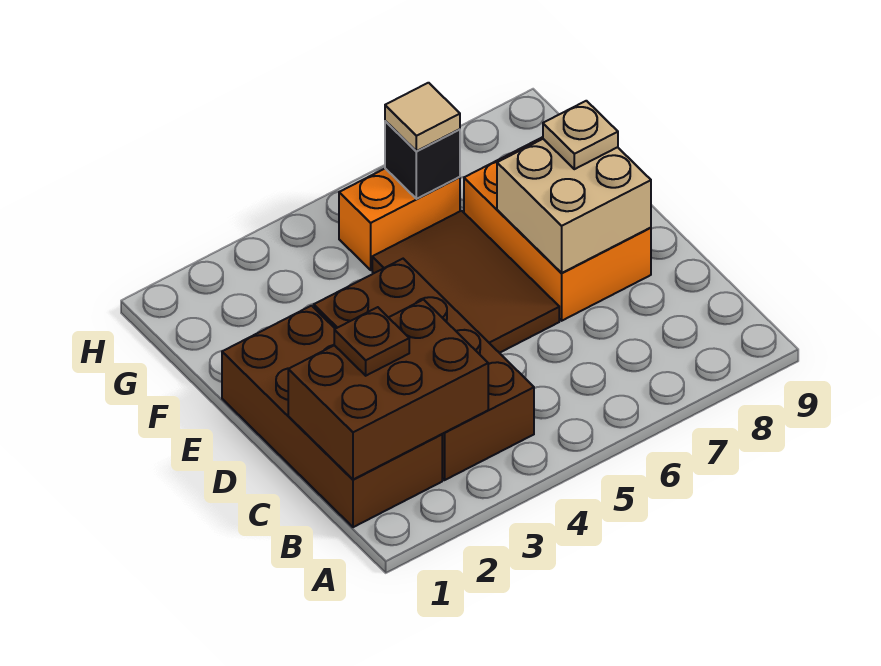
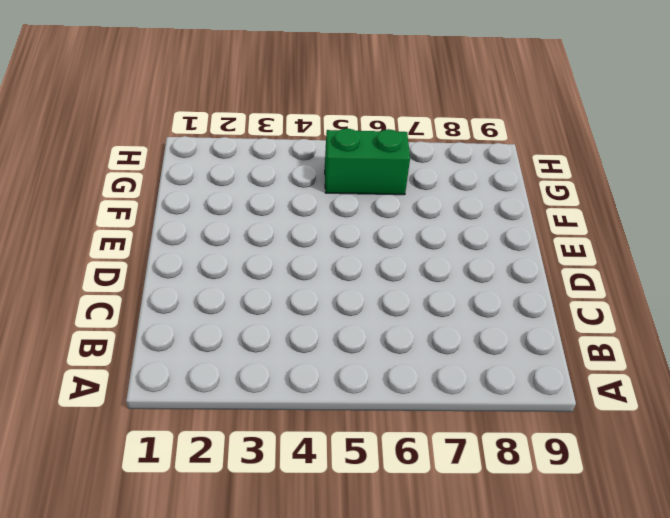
green 1x2 brick [325,128,410,195] -> orange 1x2 brick [339,169,460,270]
none -> brown 2x4 brick [222,306,442,527]
none -> brown 2x4 brick [314,259,534,480]

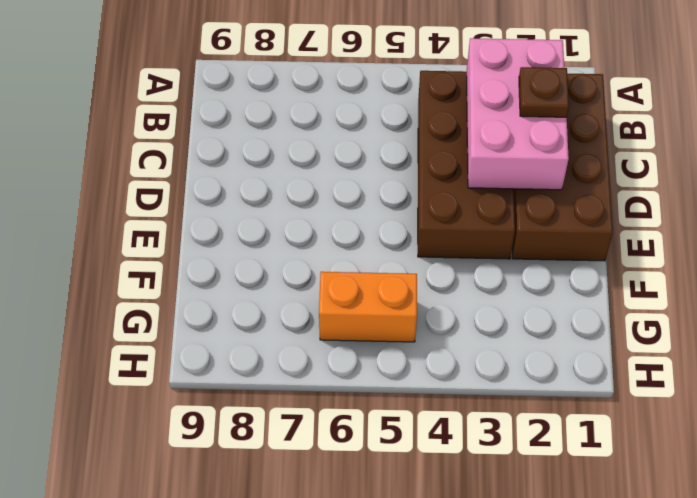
pink 2x3 brick [467,38,569,190] -> brown 2x3 brick [288,300,488,480]
none -> brown 2x3 tile [372,211,559,353]
none -> orange 2x3 brick [464,137,651,321]

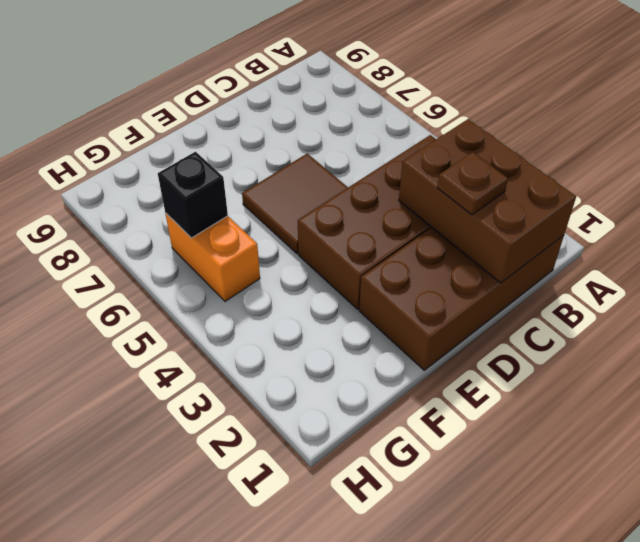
brown 2x2 tile [242,154,348,254] -> brown 2x3 tile [372,211,559,353]
none -> orange 2x3 brick [464,137,651,321]
none -> tan 2x2 brick [497,139,651,273]

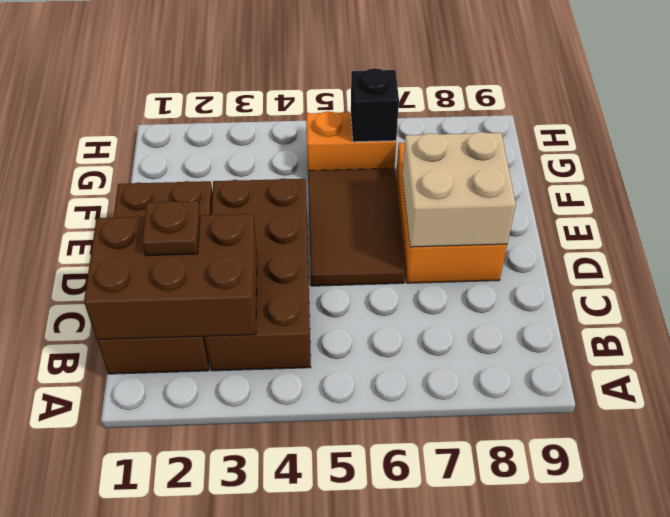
none -> tan 1x1 plate [543,101,618,169]
none -> tan 1x1 tile [385,83,460,151]

